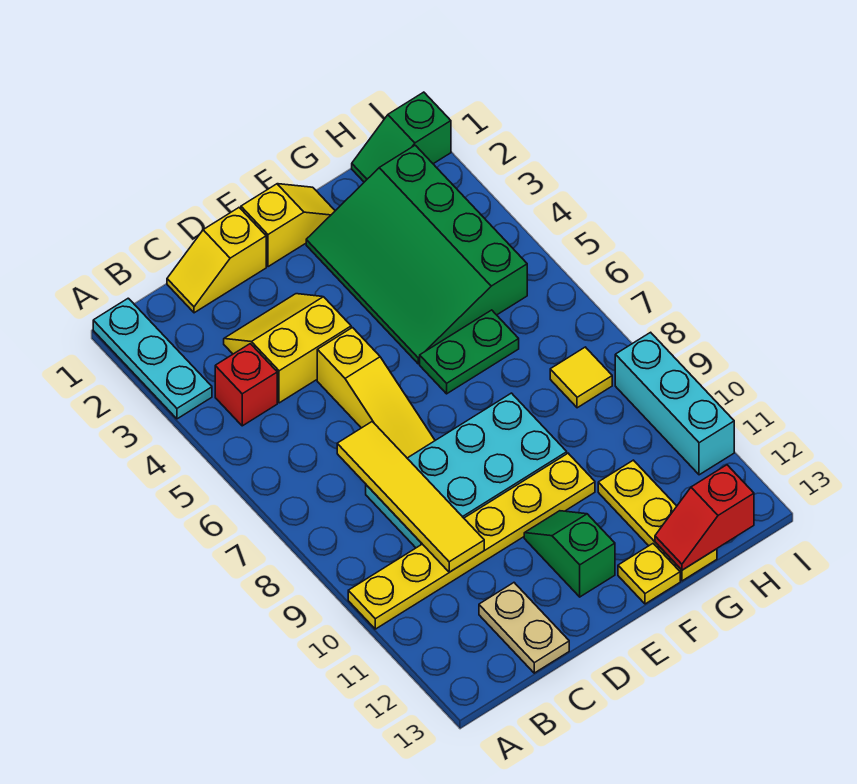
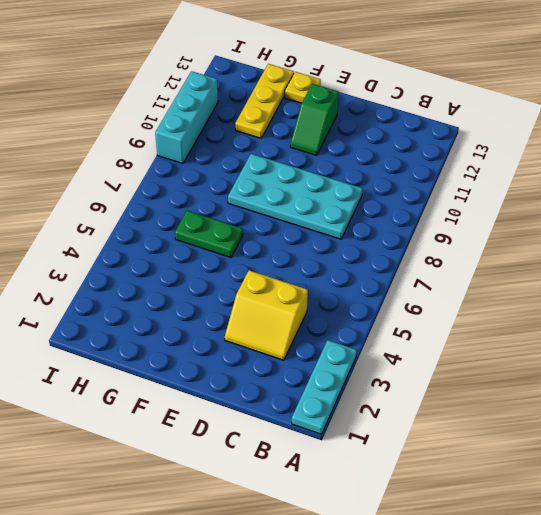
none -> yellow 1x6 plate [348,453,595,629]
none -> red 1x1 brick [215,344,277,426]
none -> yellow 1x2 slope [167,208,266,313]

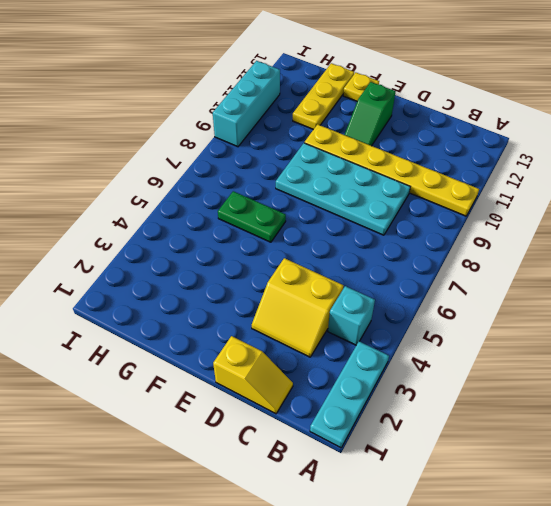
cyan 1x1 brick [328,286,375,345] -> red 1x1 brick [215,344,277,426]
none -> tan 1x2 plate [479,583,569,673]
none -> yellow 1x3 slope [317,328,435,458]
none -> yellow 1x2 slope [241,184,335,267]

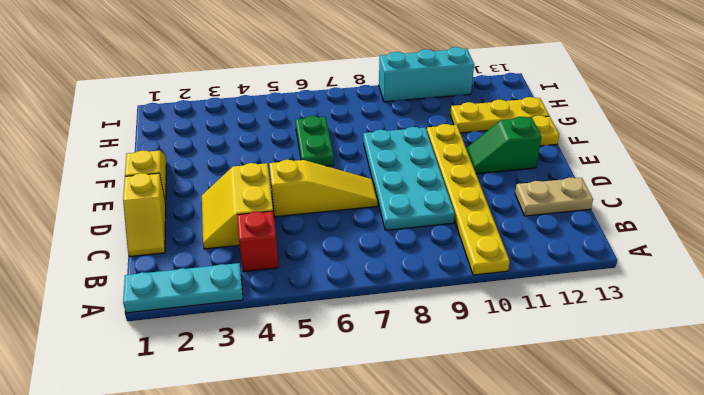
none -> green 3x4 slope [306,145,527,364]
none -> green 1x2 slope [352,92,451,182]
none -> yellow 1x1 tile [550,347,612,408]

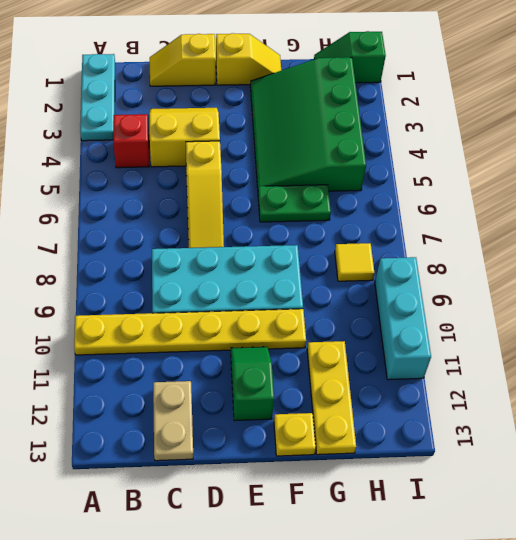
none -> yellow 1x4 tile [337,422,484,572]
none -> red 1x2 slope [655,465,754,570]

